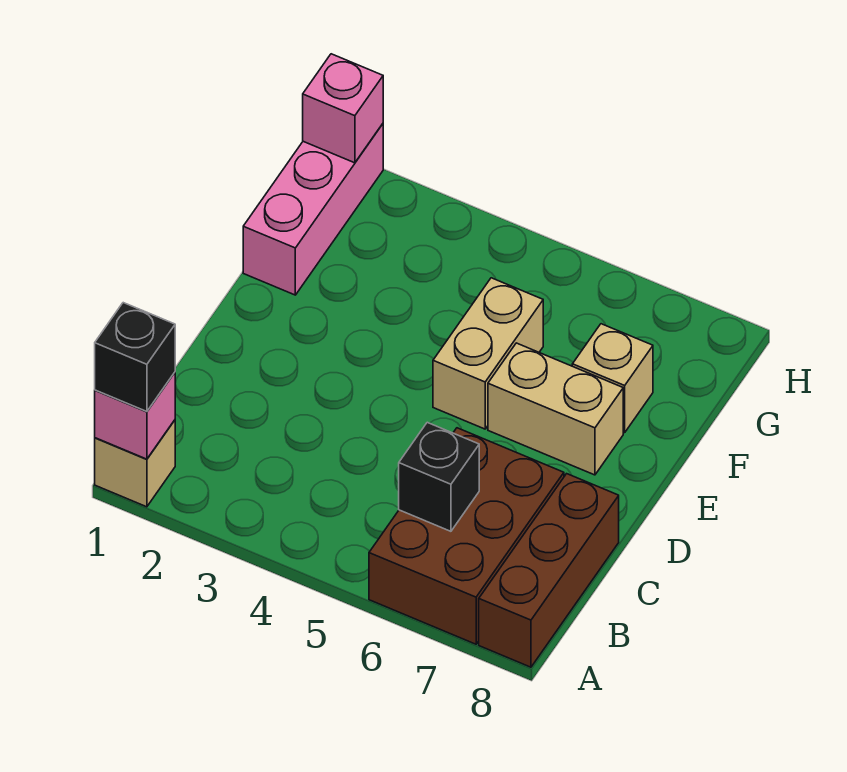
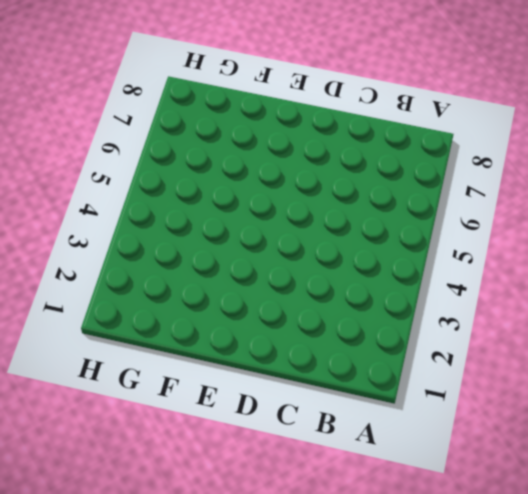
none -> tan 1x1 brick [95,420,175,507]
none -> brown 2x3 brick [369,428,564,644]

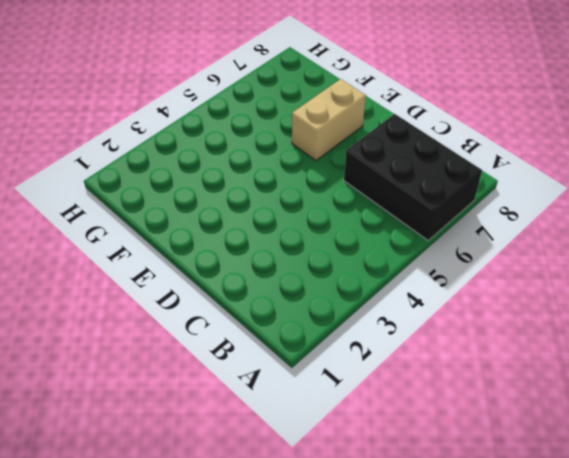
black 2x3 brick [344,114,482,240] -> brown 2x3 brick [369,428,564,644]
none -> tan 1x1 brick [95,420,175,507]
none -> brown 1x3 brick [479,474,619,667]

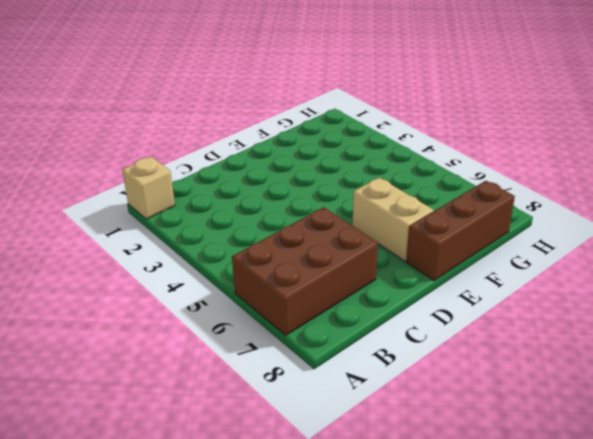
brown 1x3 brick [406,181,515,281] -> brown 1x3 brick moved to [479,474,619,667]
none -> tan 1x2 brick [433,278,543,429]
none -> pink 1x3 brick [243,124,383,295]

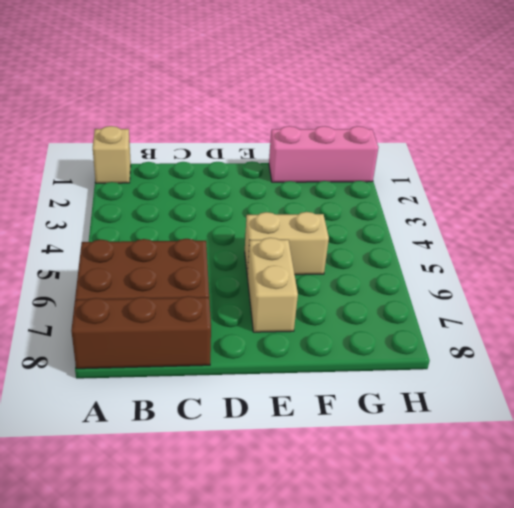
none -> tan 1x1 brick [572,324,653,433]
none -> pink 1x1 brick [95,372,175,459]

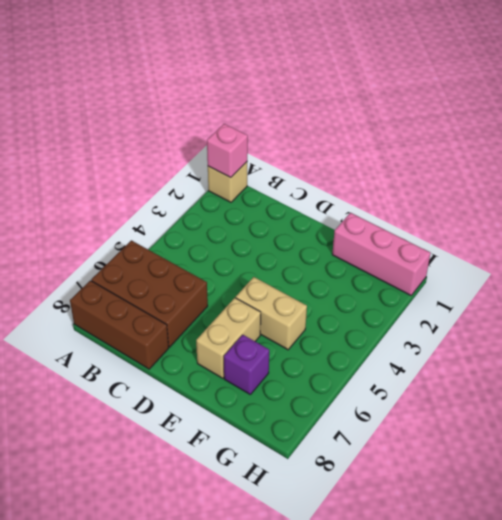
purple 1x1 brick [224,335,269,394] -> tan 1x1 brick [572,324,653,433]
none -> black 1x1 brick [399,422,479,531]
none -> pink 1x1 brick [303,54,383,163]

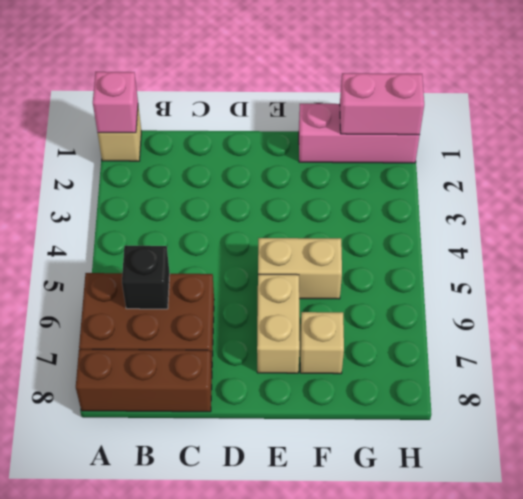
pink 1x2 brick [340,73,424,135] -> pink 1x1 brick [303,54,383,163]
none -> black 1x1 brick [95,303,175,411]

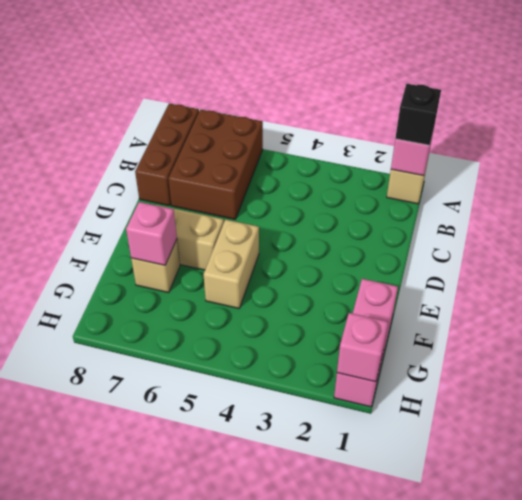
pink 1x1 brick [126,202,177,265] -> none
none -> black 1x1 brick [399,422,479,531]

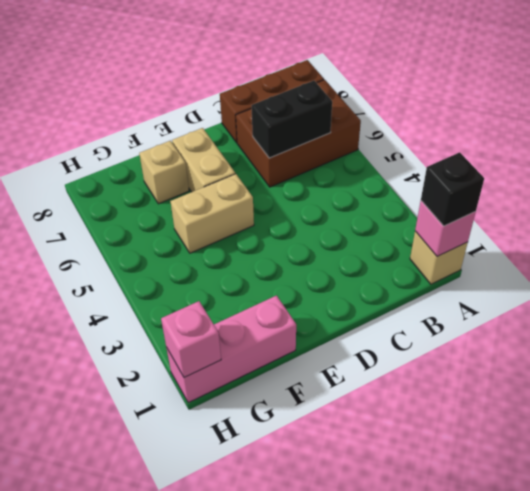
black 1x2 brick [251,81,332,158] -> black 1x1 brick [399,422,479,531]

